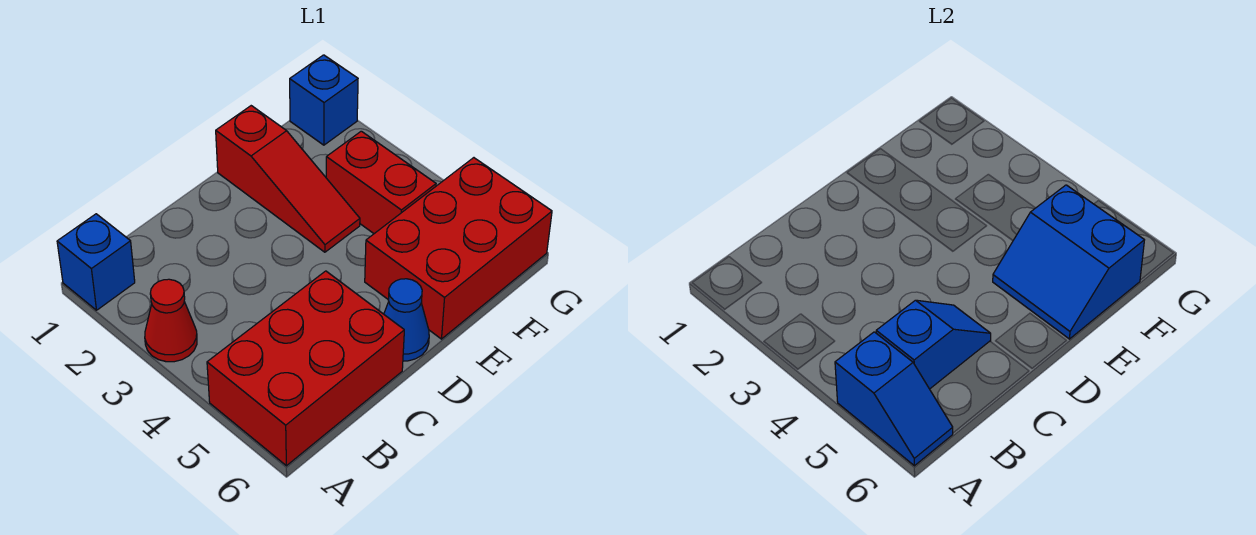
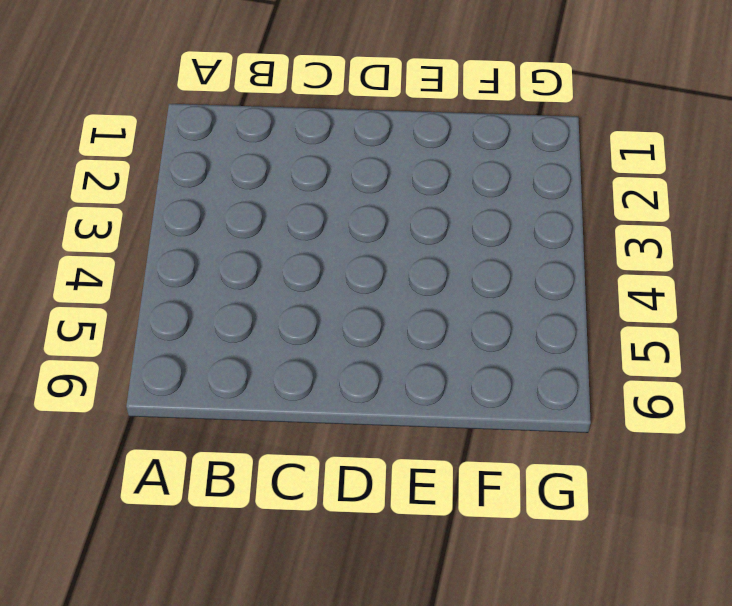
none -> blue 1x1 brick [57,214,135,310]
none -> red 1x1 cone [145,279,197,362]

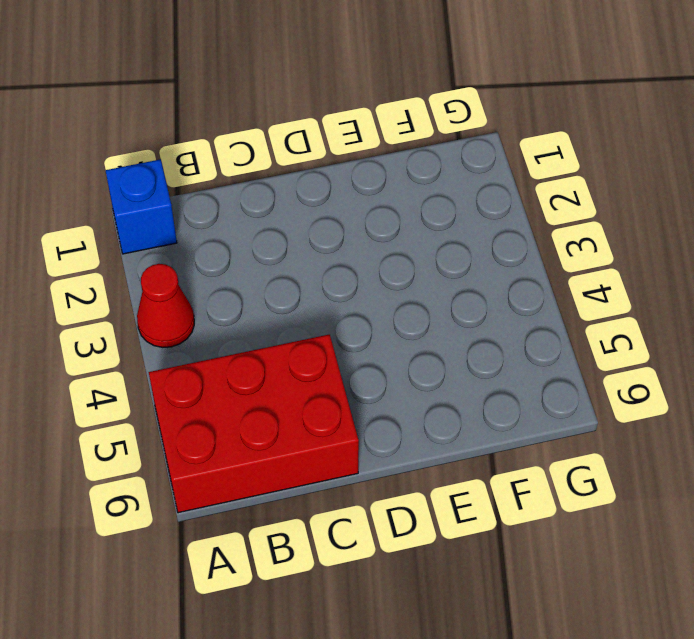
none -> blue 1x1 cone [384,279,429,361]
none -> red 1x3 slope [216,106,360,252]

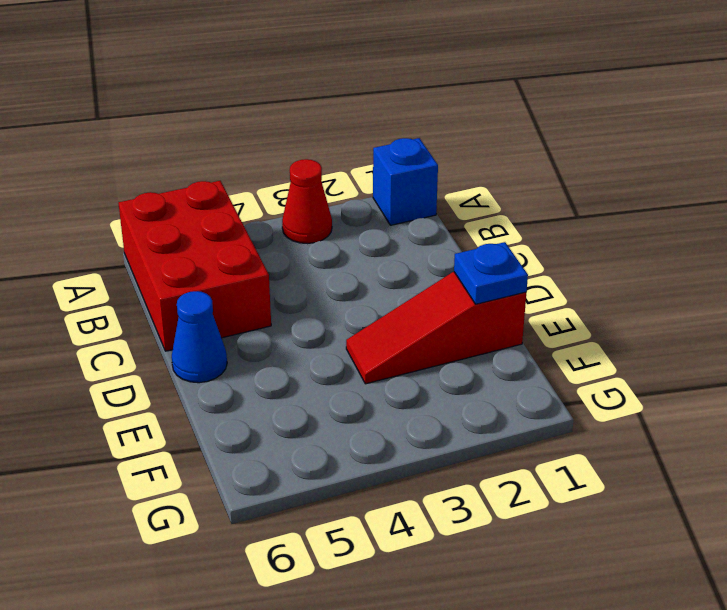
blue 1x1 plate [454,242,528,304] -> none
none -> red 2x3 brick [365,158,552,339]
none -> red 1x2 brick [326,131,436,234]

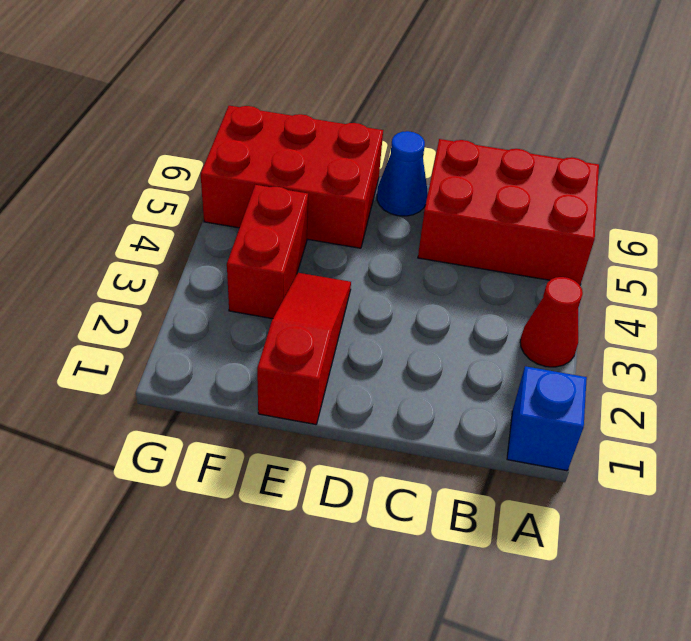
none -> blue 1x1 brick [290,55,358,145]
none -> blue 1x2 slope [835,332,953,466]

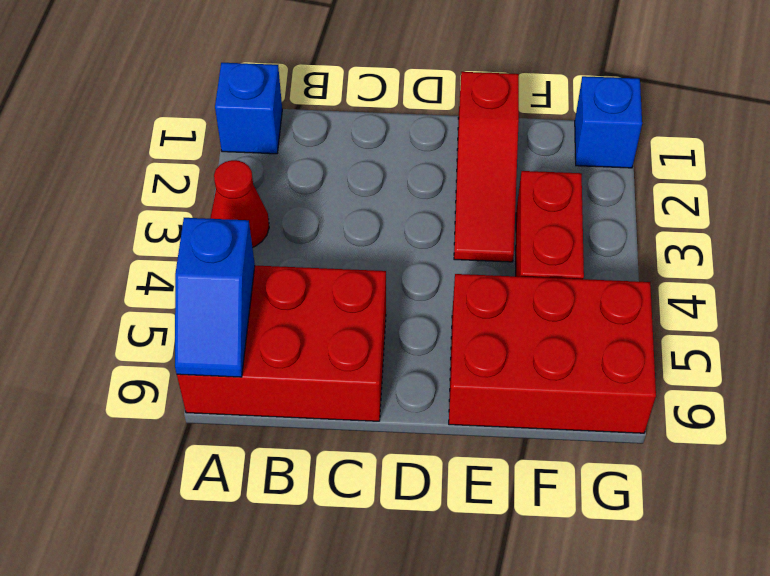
none -> blue 1x1 cone [384,279,429,361]
none -> blue 1x2 slope [876,300,991,389]

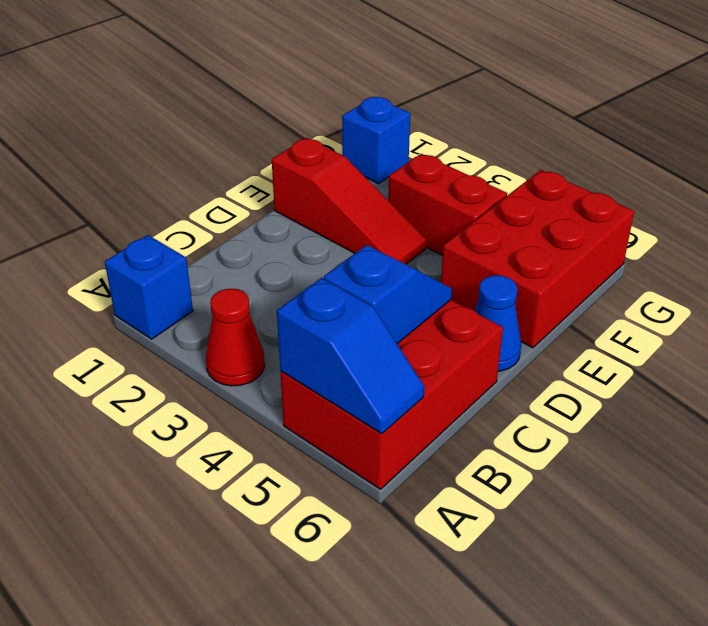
none -> blue 2x2 slope [993,185,1144,339]

